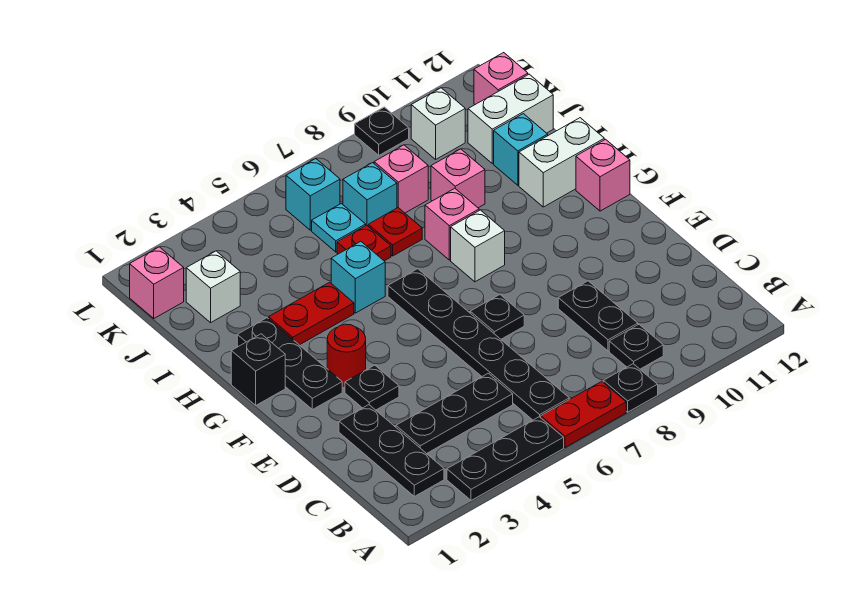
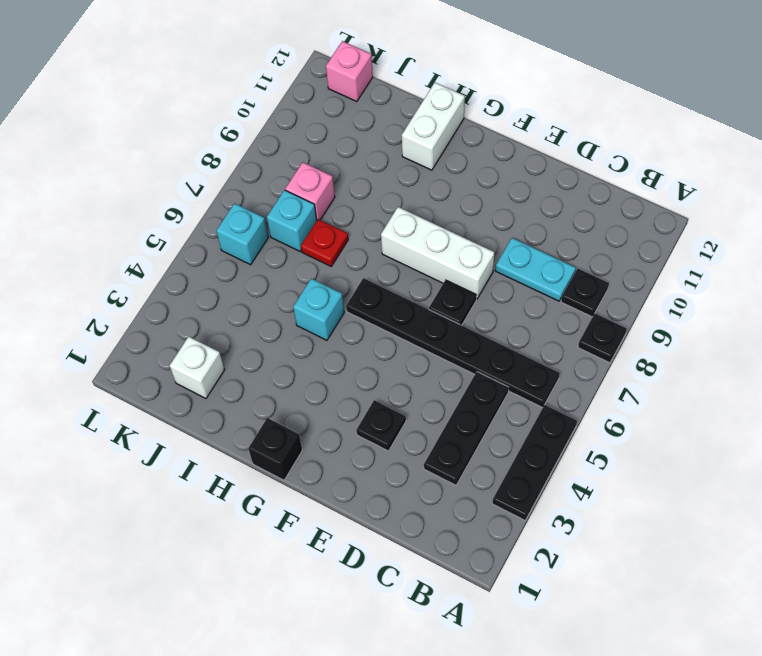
cyan 1x2 plate [495,238,576,301] -> black 1x2 plate [558,281,638,351]
white 1x3 brick [381,207,494,299] -> white 1x1 brick [451,210,505,282]
none -> red 1x2 plate [541,381,626,447]
none -> black 1x3 plate [339,405,444,496]
none -> black 1x3 plate [237,318,342,410]
none -> red 1x1 round brick [327,324,366,386]

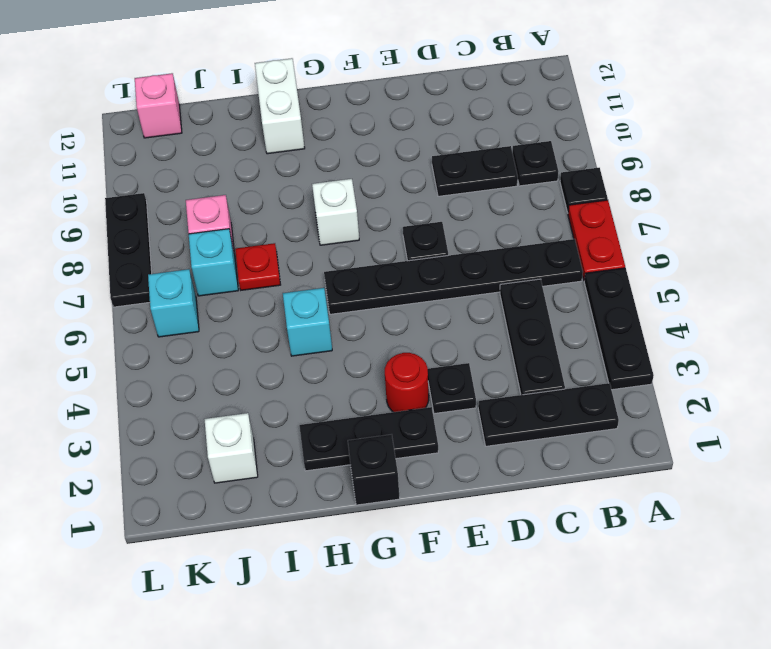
black 1x3 plate [105,193,152,307] -> black 1x1 plate [355,107,409,155]
none -> pink 1x1 brick [576,139,630,211]
none -> red 1x2 plate [269,282,354,345]
none -> pink 1x1 brick [425,188,479,260]
none -> red 1x1 plate [337,225,391,261]

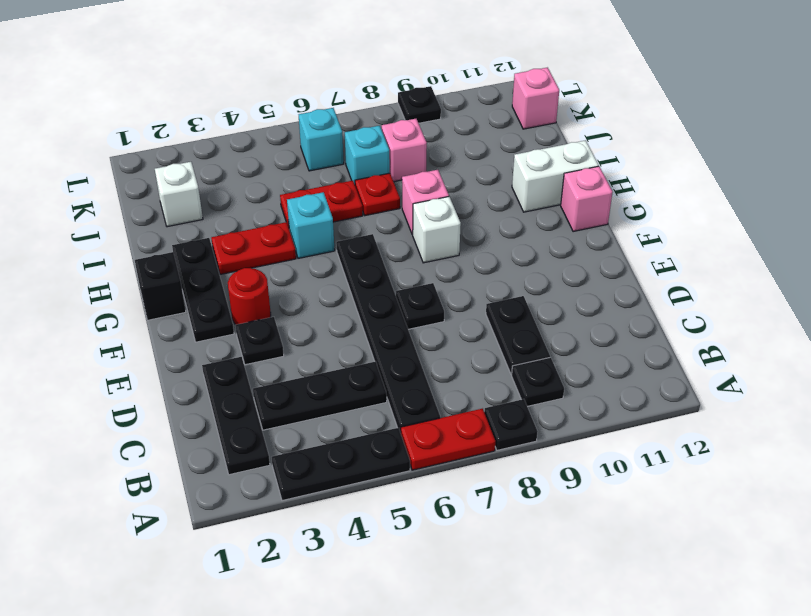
red 1x2 plate [280,181,363,227] -> red 1x1 plate [337,225,391,261]
none -> pink 1x1 brick [431,149,485,208]
none -> cyan 1x1 brick [494,114,548,185]
none -> cyan 1x1 plate [312,204,366,252]
none -> white 1x2 brick [468,74,553,164]

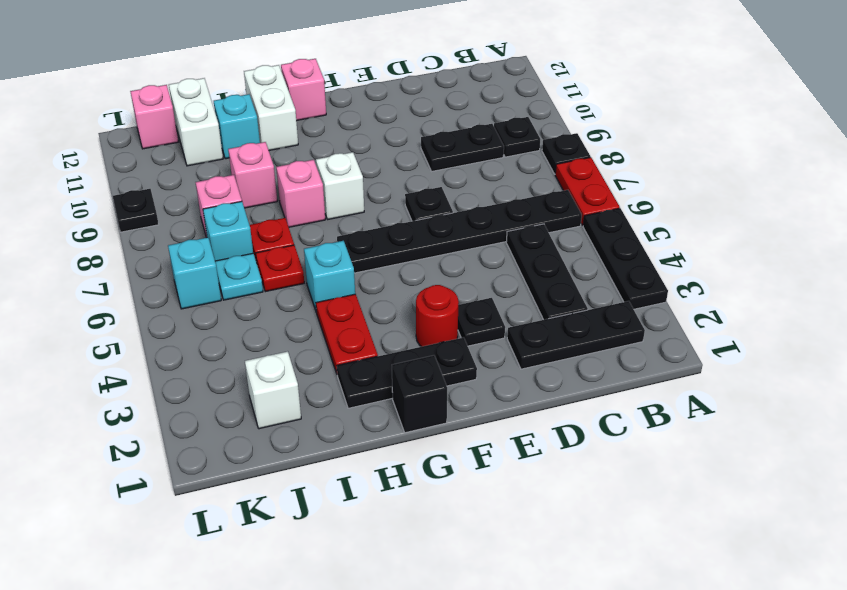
none -> pink 1x1 brick [130,247,184,318]
none -> white 1x1 brick [411,88,465,159]

